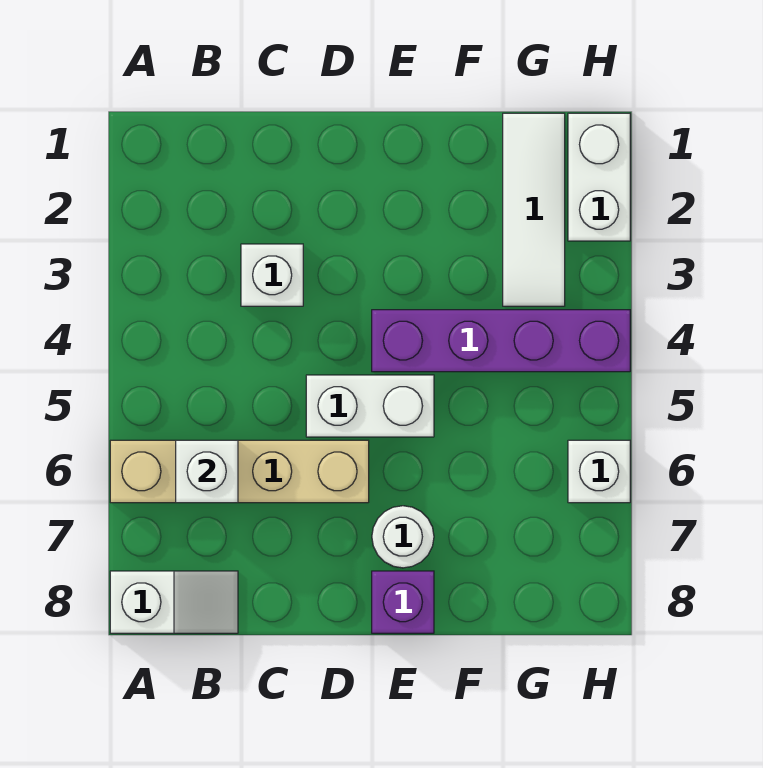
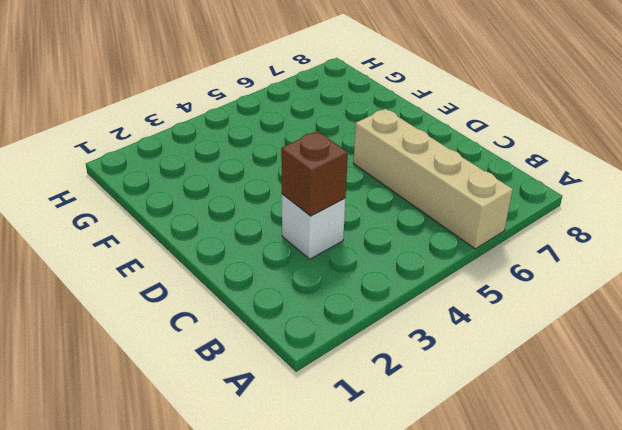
brown 1x1 brick [281,131,348,216] -> none
none -> white 1x2 slope [110,571,238,633]
none -> white 1x2 brick [306,375,434,437]

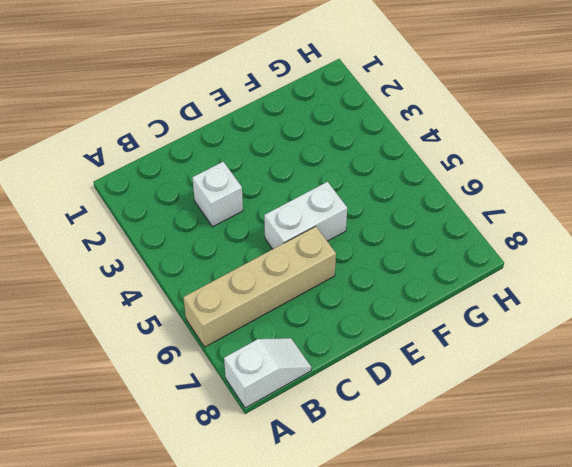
none -> purple 1x4 brick [372,310,630,372]
none -> white 1x1 round brick [372,506,434,568]

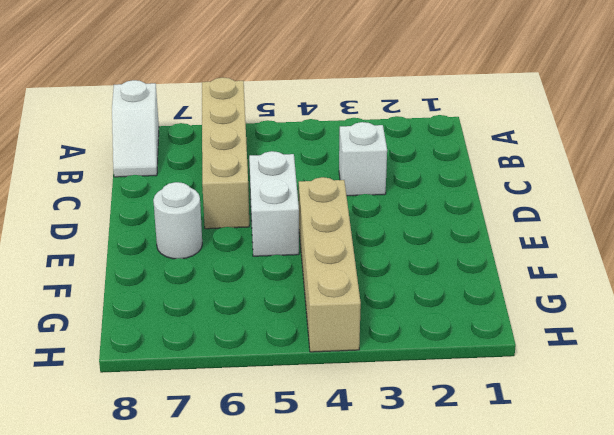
tan 1x4 brick [299,177,361,352] -> purple 1x4 brick [372,310,630,372]
none -> purple 1x1 brick [372,571,434,633]
none -> white 1x3 tile [503,113,565,306]

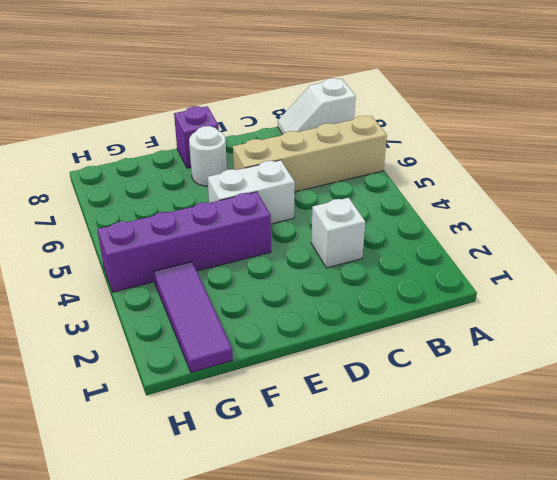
purple 1x3 tile [153,262,233,372] -> white 1x3 tile [503,113,565,306]
none -> white 1x2 brick [568,113,630,241]
none -> white 1x1 brick [568,440,630,503]

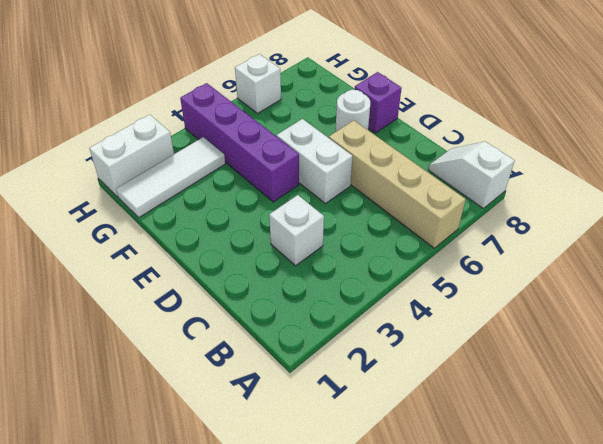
none -> white 1x1 brick [176,440,238,503]

